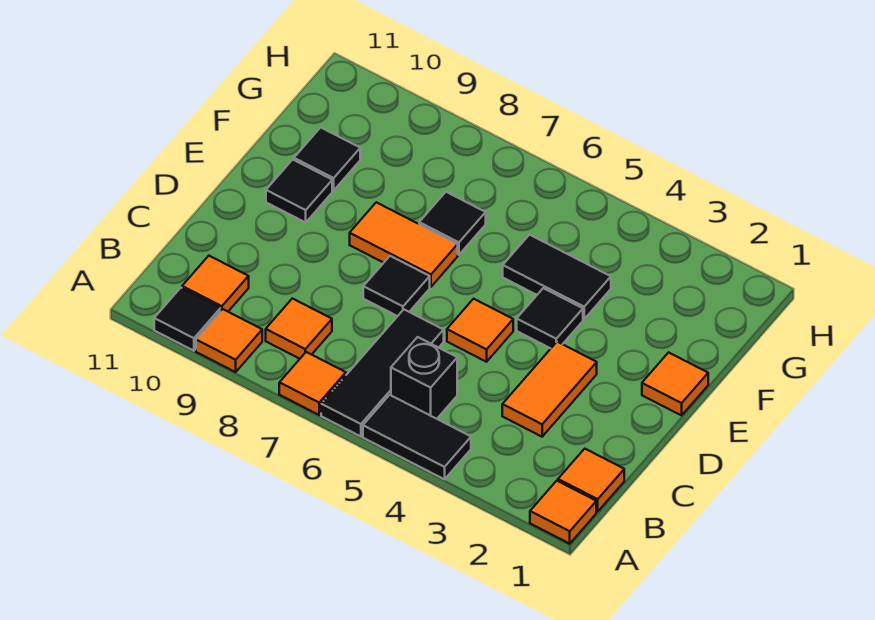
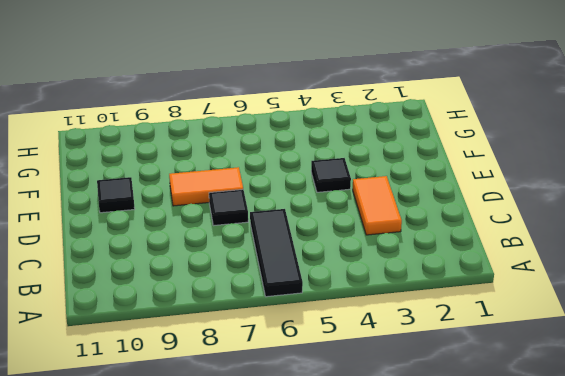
none -> orange 1x1 tile [530,481,596,544]
none -> black 1x2 tile [363,395,471,479]
none -> orange 1x1 tile [279,352,346,415]

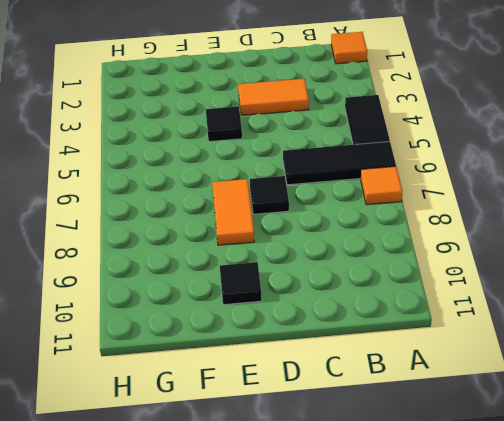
none -> orange 1x1 tile [196,309,262,372]
none -> black 1x1 tile [154,288,221,351]
none -> orange 1x1 tile [558,449,624,512]

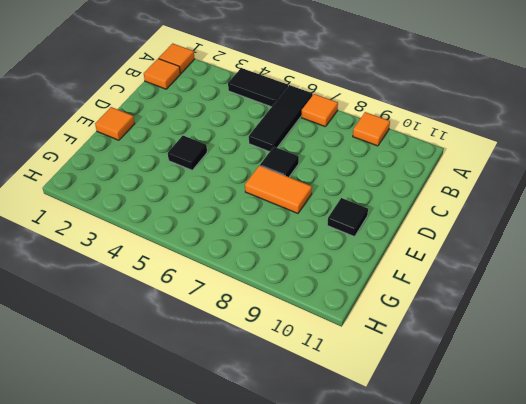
none -> black 1x1 tile [154,288,221,351]
none -> black 1x1 brick [391,337,457,419]
none -> orange 1x1 tile [266,298,332,359]

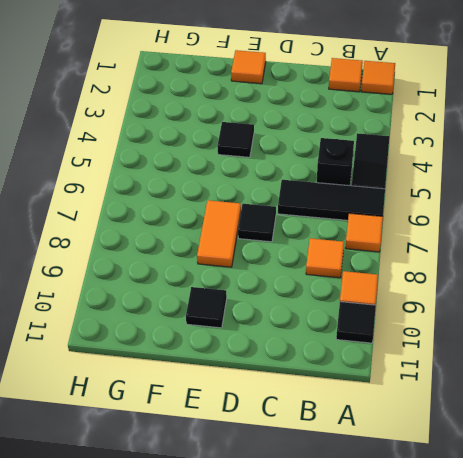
none -> orange 1x1 tile [182,256,249,311]
none -> orange 1x2 tile [502,342,597,437]
none -> orange 1x1 tile [447,299,513,362]

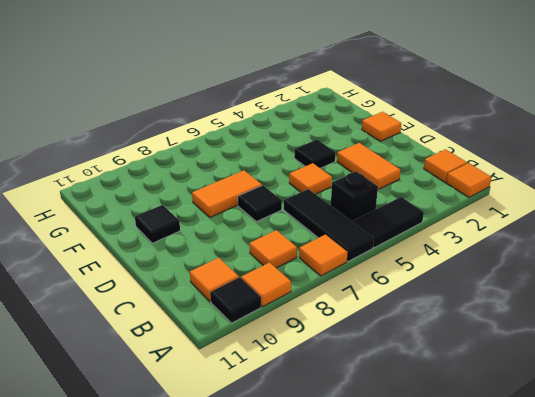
none -> black 1x2 tile [503,235,611,319]
none -> black 1x1 tile [419,192,486,255]
none -> black 1x1 tile [294,127,360,190]

